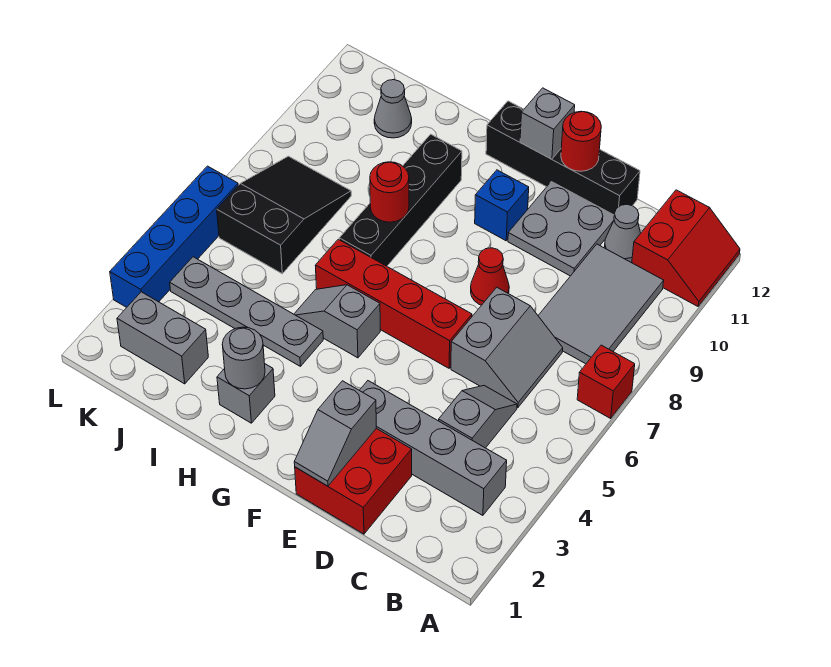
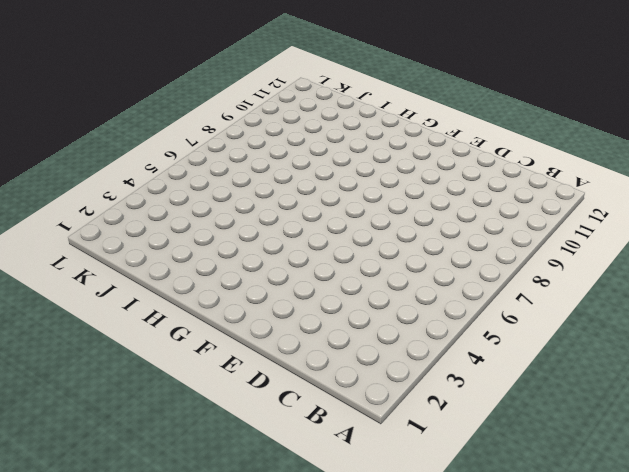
none -> red 1x1 brick [577,345,635,418]
none -> red 2x2 slope [632,190,740,306]
none -> grey 1x4 brick [360,381,507,515]

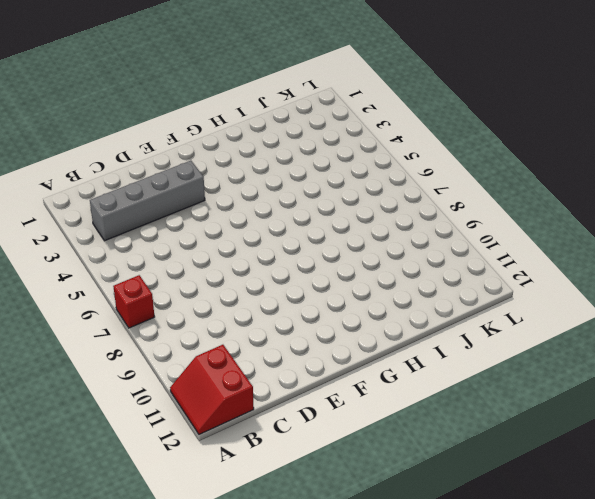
none -> grey 2x3 tile [538,244,664,364]
none -> grey 1x2 slope [439,386,517,448]
none -> grey 2x2 slope [451,287,563,407]

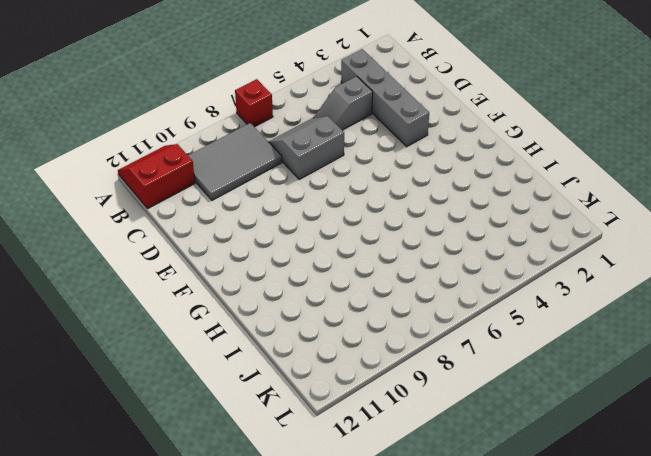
none -> grey 1x1 cone [604,204,641,262]
none -> red 2x2 brick [295,429,412,534]
none -> grey 2x2 plate [508,182,614,276]

